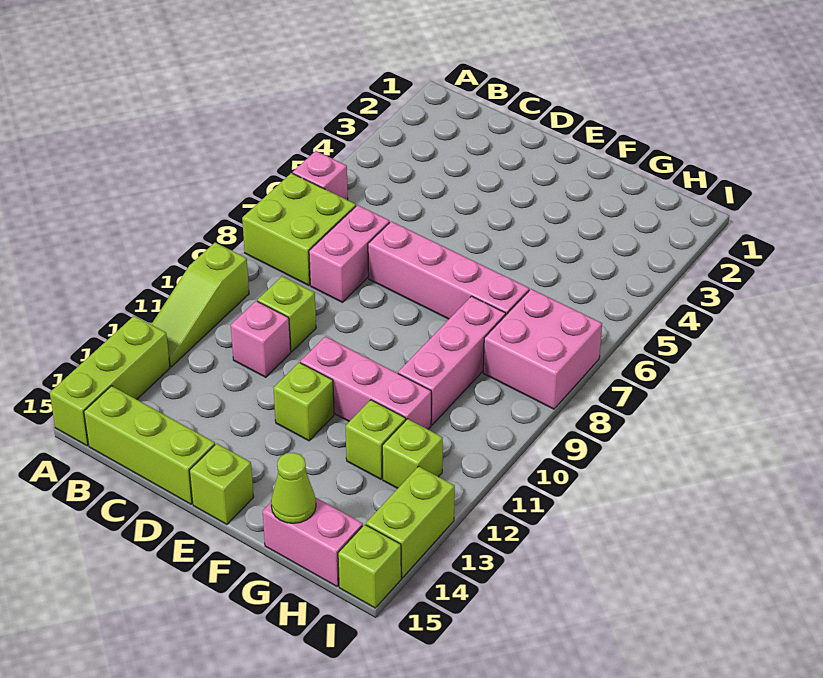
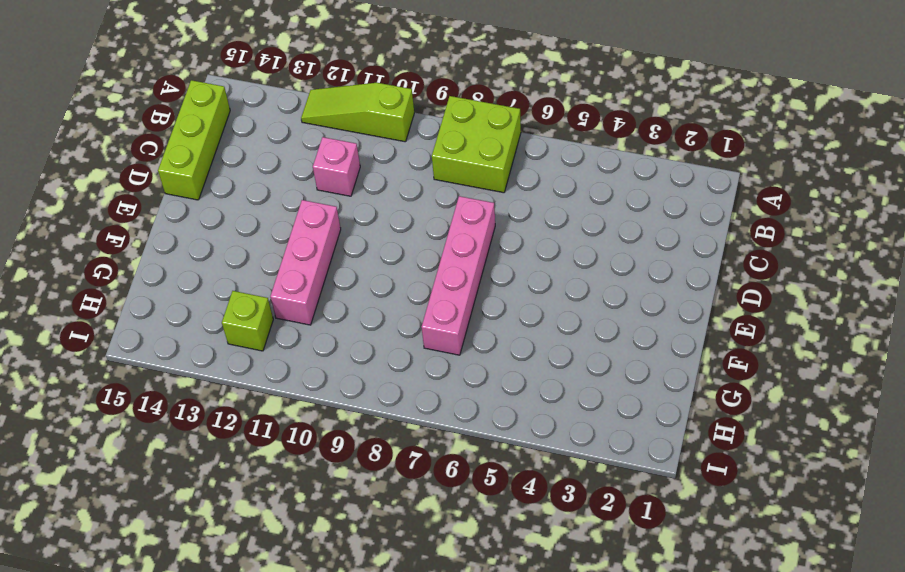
none -> pink 1x1 brick [293,151,348,200]
none -> lime 1x3 brick [50,316,170,446]
none -> pink 1x2 brick [309,205,390,302]

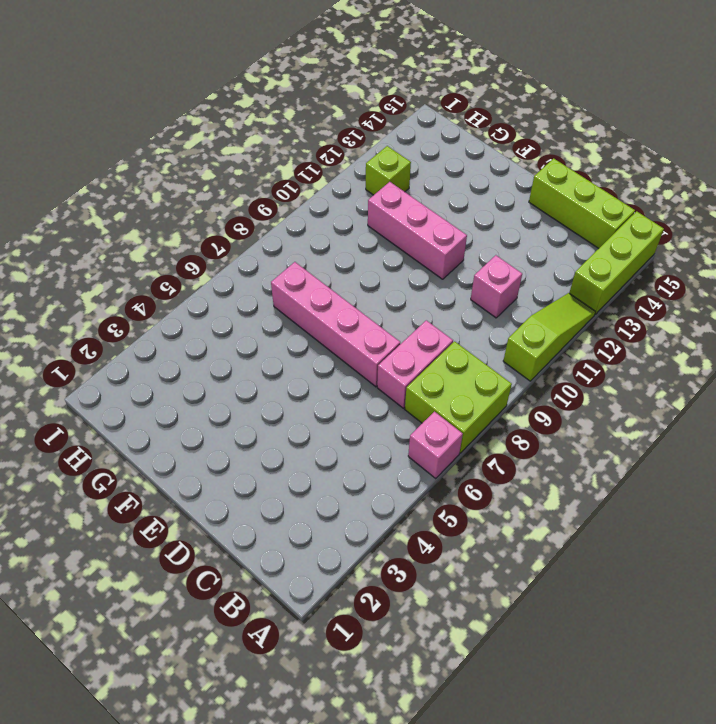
none -> lime 1x1 brick [257,276,316,352]
none -> lime 1x1 brick [274,362,334,441]
none -> lime 1x1 brick [189,443,254,524]

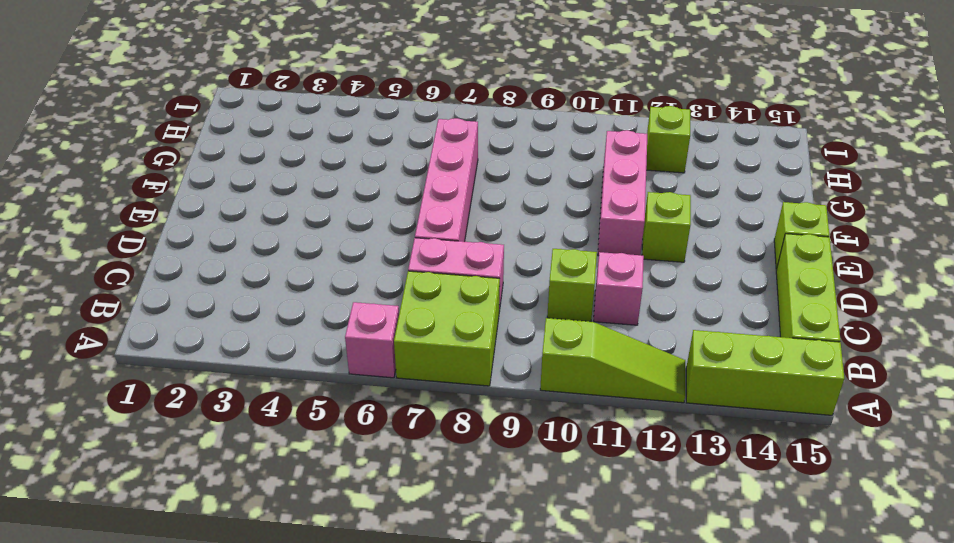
none -> pink 1x3 brick [398,296,506,425]
none -> lime 1x1 brick [346,400,406,479]
none -> pink 1x2 brick [263,497,363,586]

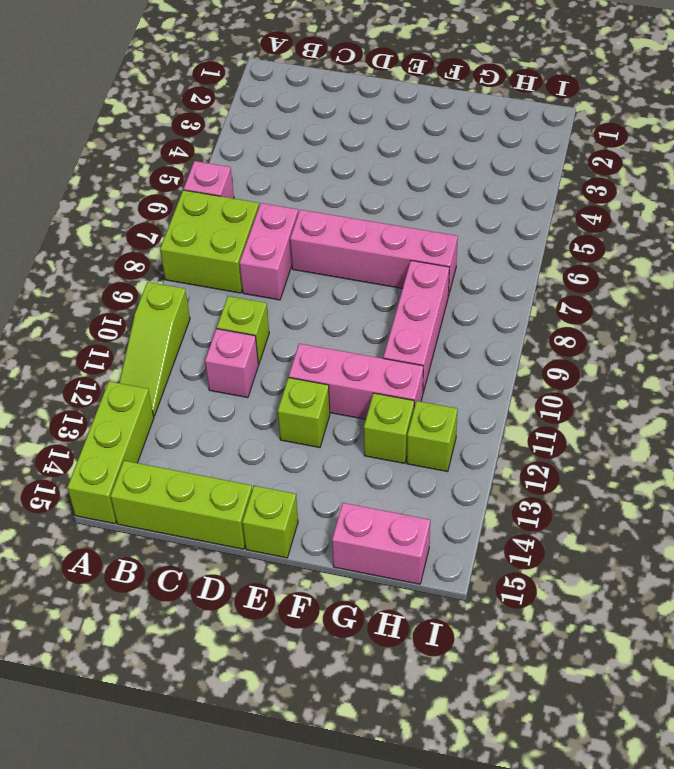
none -> pink 2x2 brick [483,289,602,409]
none -> lime 1x2 brick [366,466,455,578]
none -> lime 1x1 brick [338,524,401,608]

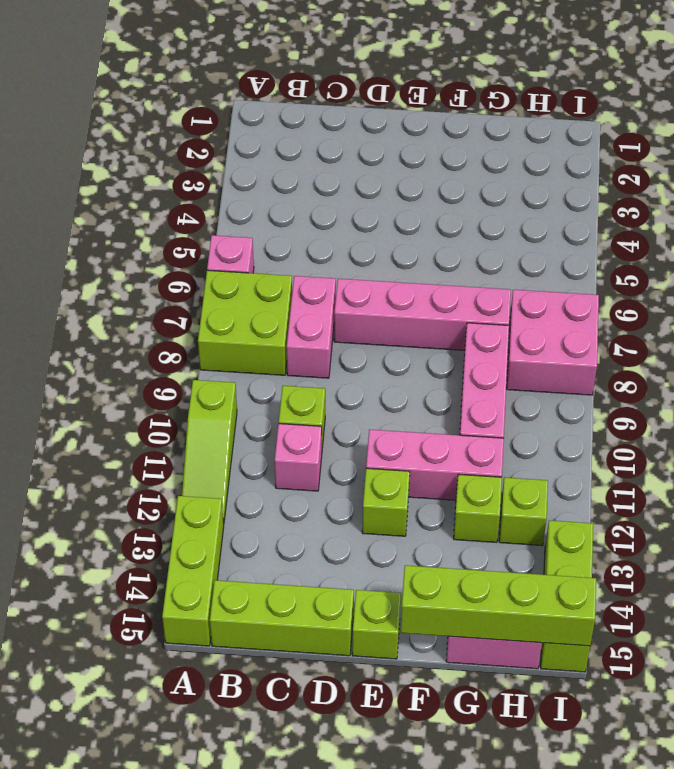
lime 1x4 brick [401,565,596,646] -> lime 1x1 cone [271,453,316,523]

